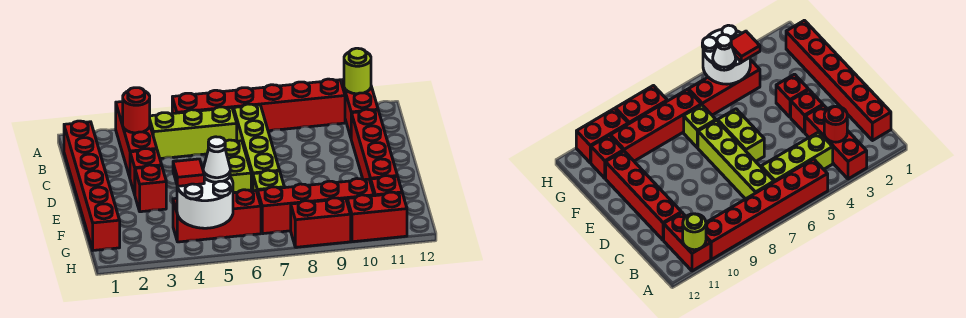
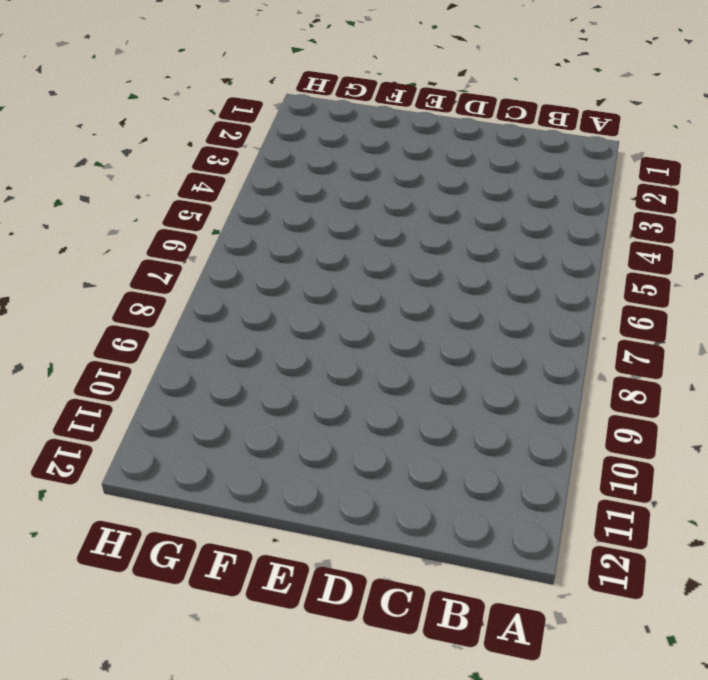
none -> red 1x3 brick [116,102,157,177]
none -> red 1x6 brick [172,79,345,131]
none -> red 1x2 brick [342,79,378,137]

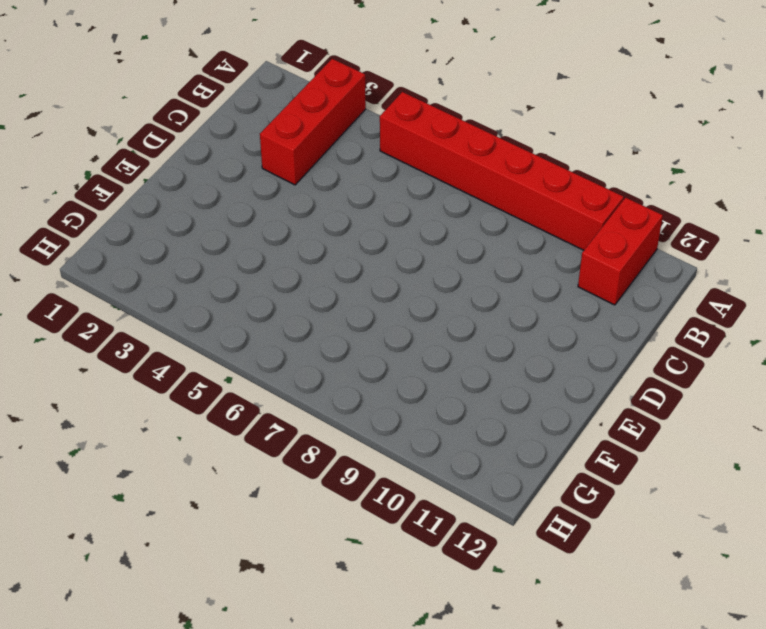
none -> red 1x6 brick [64,121,120,250]
none -> lime 1x3 brick [150,107,237,159]
none -> lime 1x4 brick [234,104,280,191]

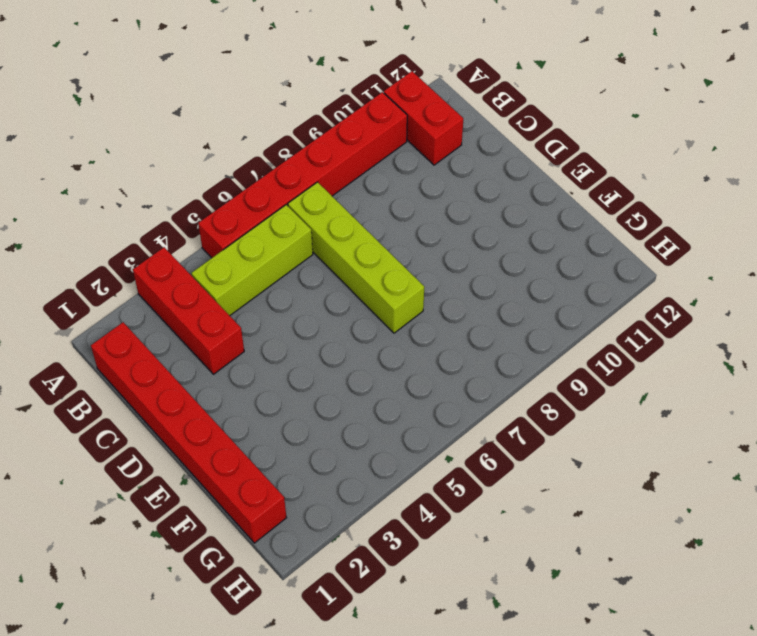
none -> red 1x4 brick [351,109,397,183]
none -> red 1x1 brick [130,149,162,194]
none -> lime 1x2 brick [225,140,251,193]

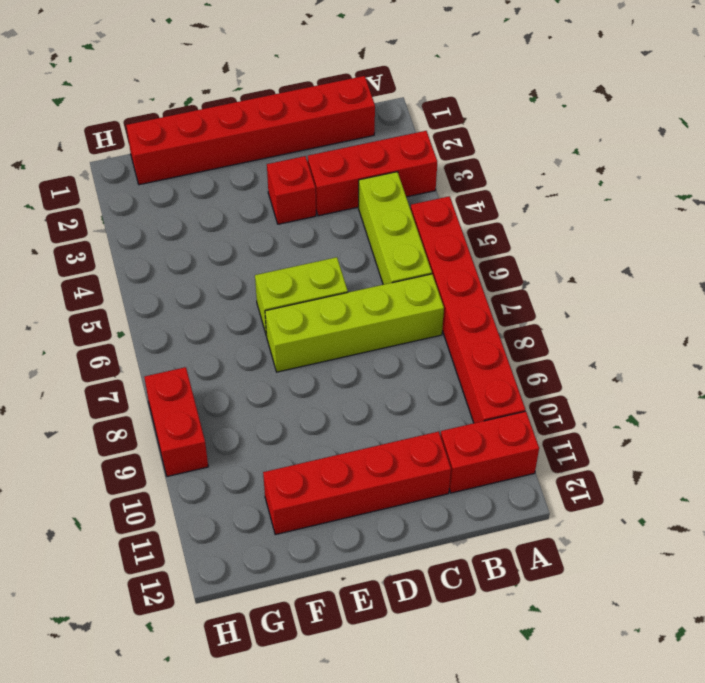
none -> red 1x1 brick [135,165,166,212]
none -> lime 1x1 brick [253,170,284,194]
none -> red 1x3 brick [173,190,261,242]

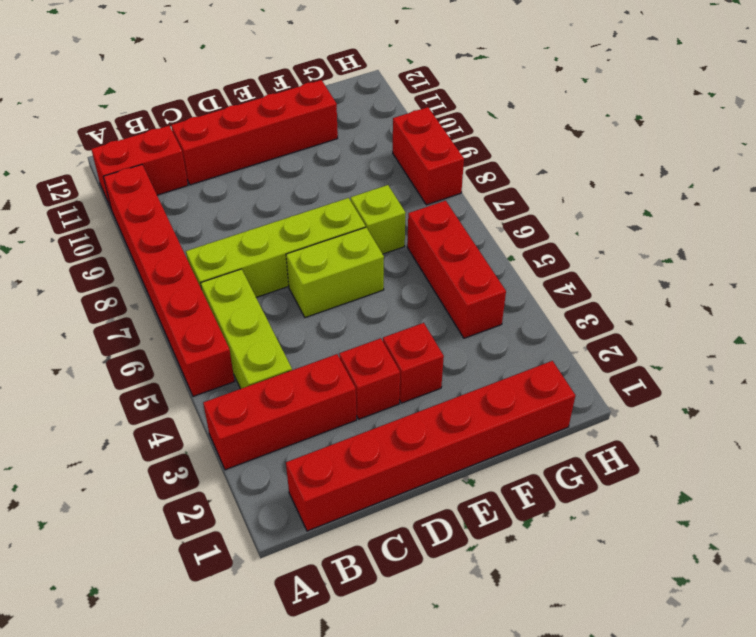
none -> red 1x4 brick [258,179,374,234]
none -> red 1x1 brick [371,176,402,196]
none -> red 1x2 brick [347,192,407,242]

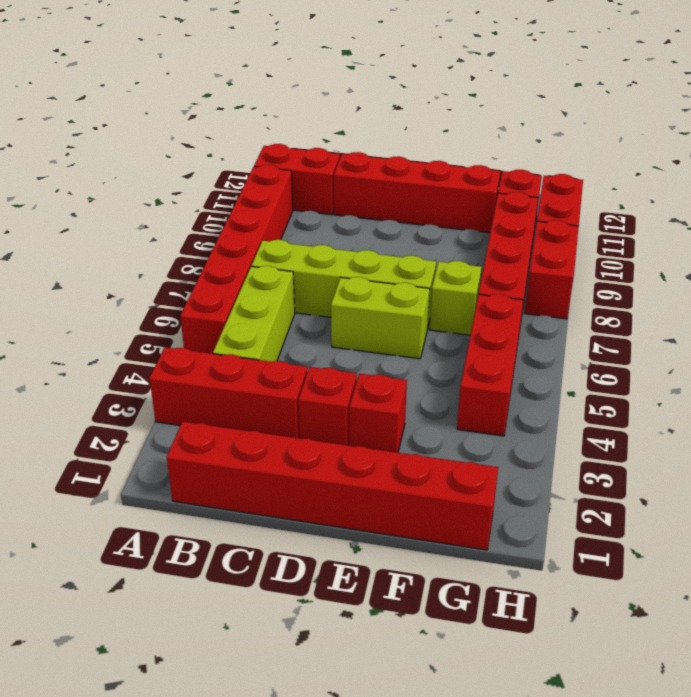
none -> lime 1x1 round brick [344,48,371,94]
none -> red 1x1 round brick [123,88,150,133]
none -> white 2x2 round brick [177,177,233,228]

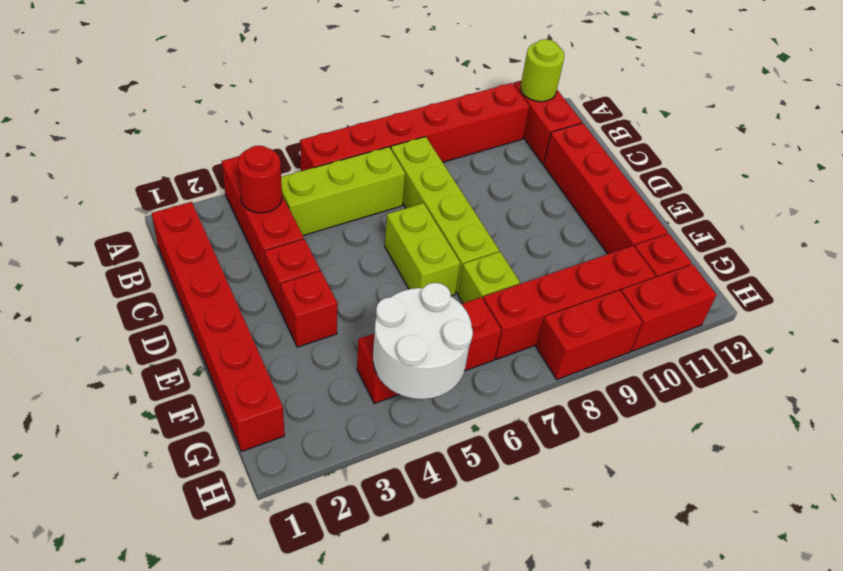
none -> red 1x1 tile [173,159,204,186]
none -> white 1x1 cone [203,137,230,182]

